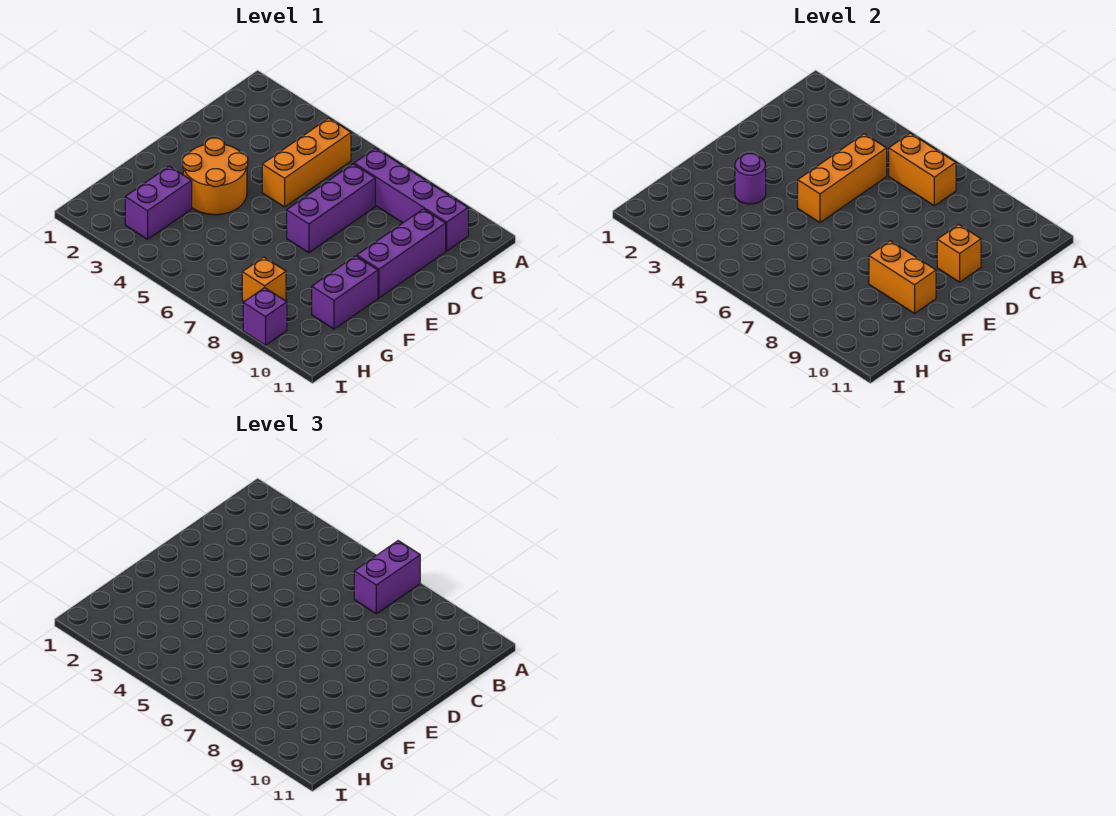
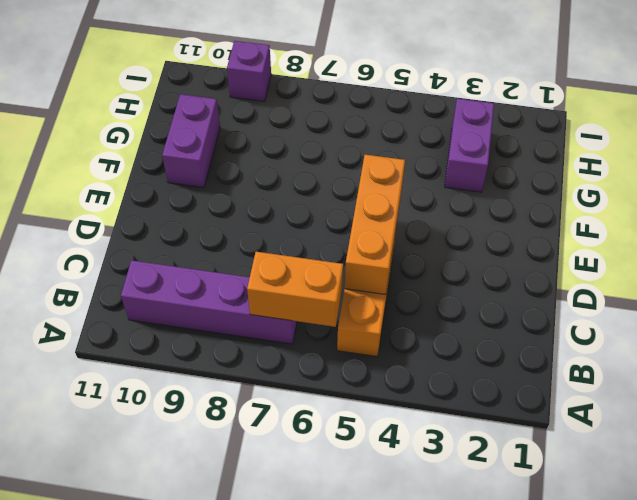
none -> purple 1x3 brick [287,164,375,253]
none -> purple 1x3 brick [357,209,446,298]
none -> orange 2x2 round brick [183,138,248,215]

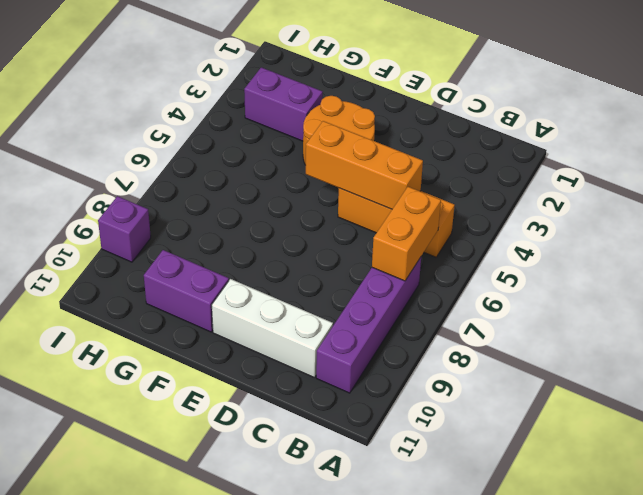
white 1x3 brick [212,279,333,378] -> purple 1x3 brick [357,209,446,298]
none -> purple 1x3 brick [287,164,375,253]
none -> orange 1x1 brick [242,257,286,302]
none -> orange 1x1 brick [937,225,981,282]

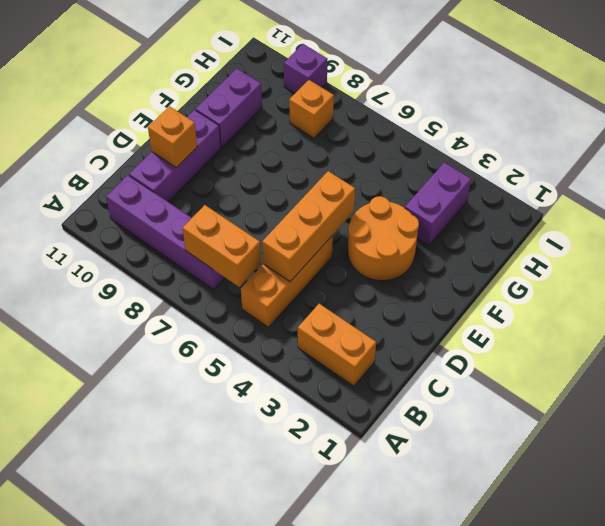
orange 1x2 brick [298,304,376,386] -> orange 1x2 brick moved to [869,241,936,313]
none -> purple 1x3 brick [287,164,375,253]
none -> purple 1x1 round brick [735,154,766,204]
none -> purple 1x2 brick [354,541,420,614]

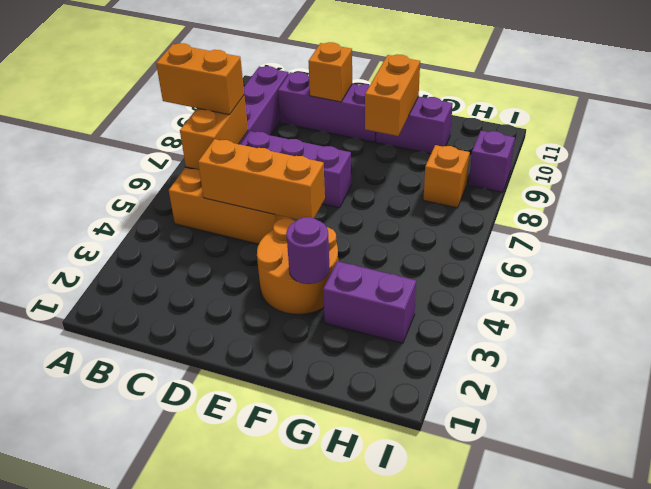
orange 1x2 brick [156,43,244,115] -> purple 1x2 brick [354,541,420,614]

